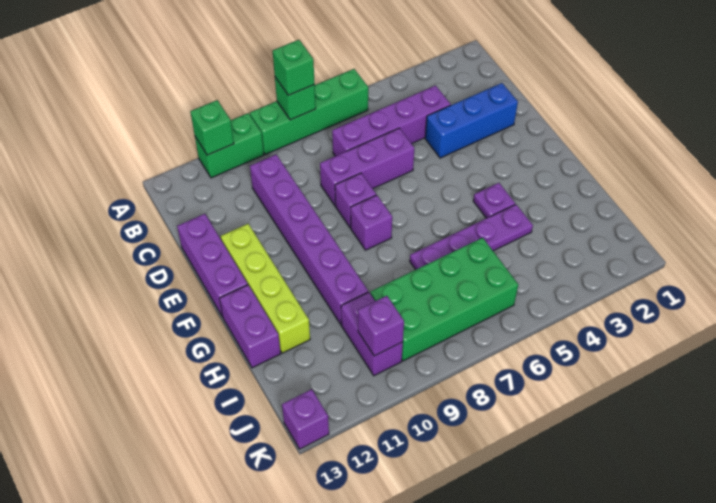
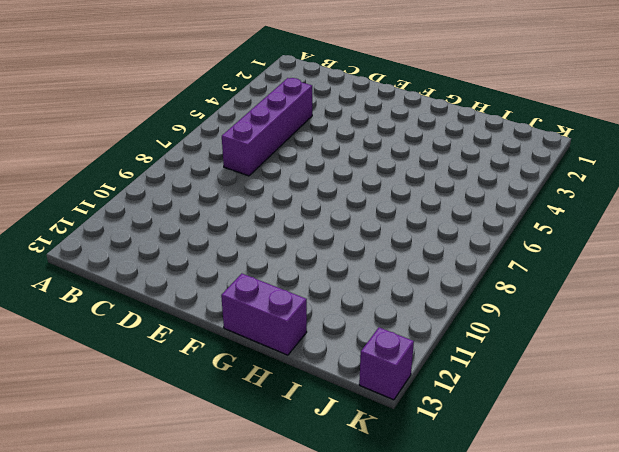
none -> green 1x4 brick [250,69,368,154]
none -> green 1x2 brick [195,113,264,178]
none -> purple 1x6 brick [250,155,368,325]

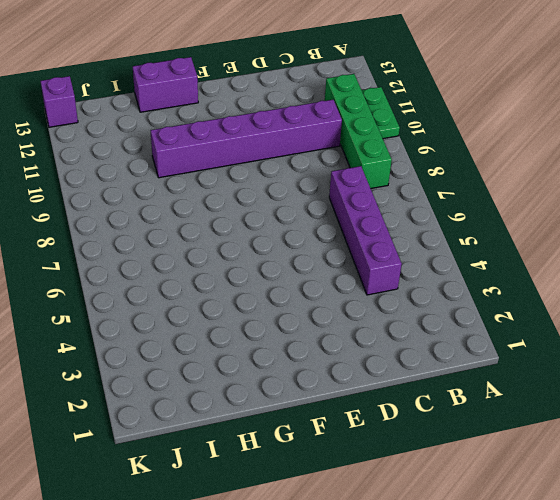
green 1x2 plate [362,87,400,139] -> green 1x2 brick [195,113,264,178]
green 1x4 brick [325,74,392,188] -> green 1x4 brick moved to [250,69,368,154]
none -> blue 1x3 brick [425,83,518,158]
none -> purple 1x3 brick [320,128,414,206]
none -> purple 1x3 brick [177,214,248,317]

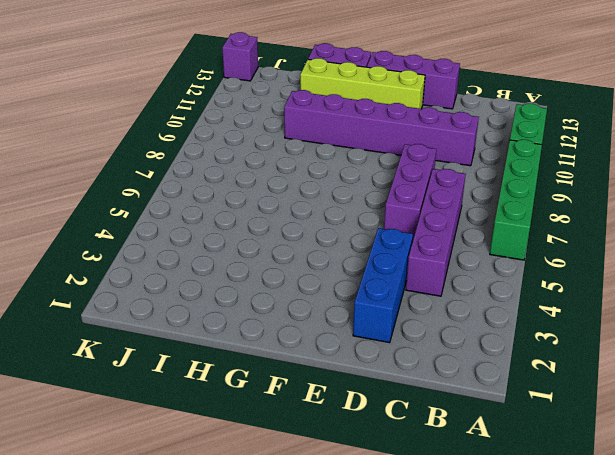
none -> purple 1x1 brick [335,173,376,228]
none -> purple 1x1 brick [351,195,392,250]
none -> purple 1x1 plate [473,183,515,218]

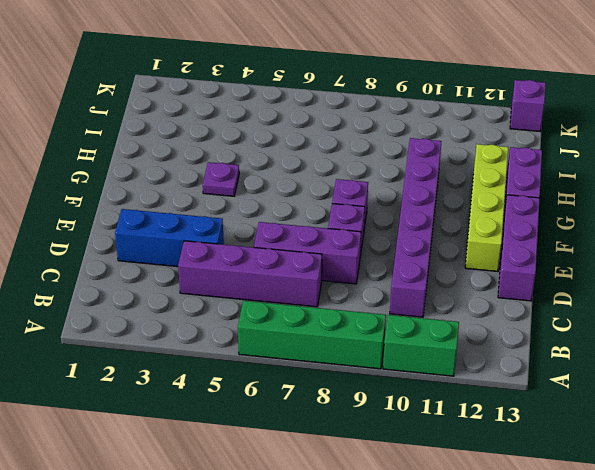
none -> purple 1x4 plate [410,205,533,270]
none -> green 2x4 brick [371,238,518,361]
none -> purple 1x2 brick [341,292,403,376]

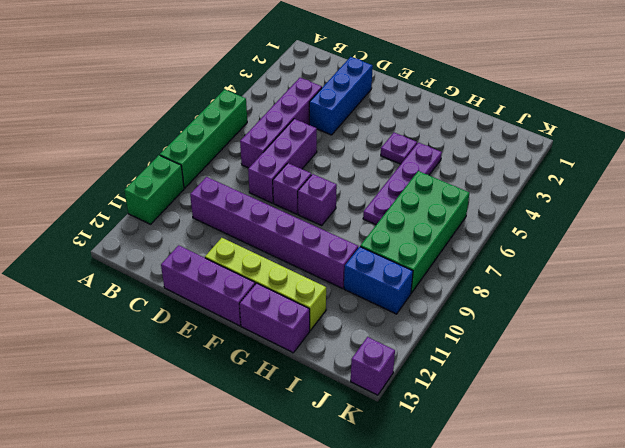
blue 1x2 brick [344,247,413,314] -> purple 1x2 brick [341,292,403,376]
none -> green 1x1 brick [275,77,316,120]
none -> green 1x1 brick [190,100,234,155]
none -> purple 1x1 brick [358,296,404,356]

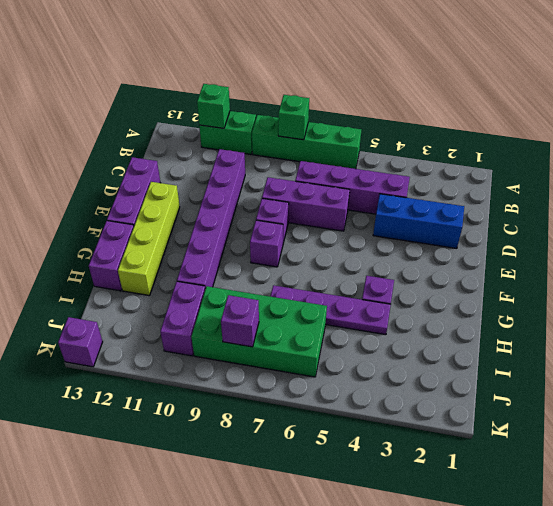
purple 1x1 brick [221,295,259,347] -> purple 1x1 brick moved to [358,296,404,356]
none -> green 1x1 brick [273,40,315,95]

